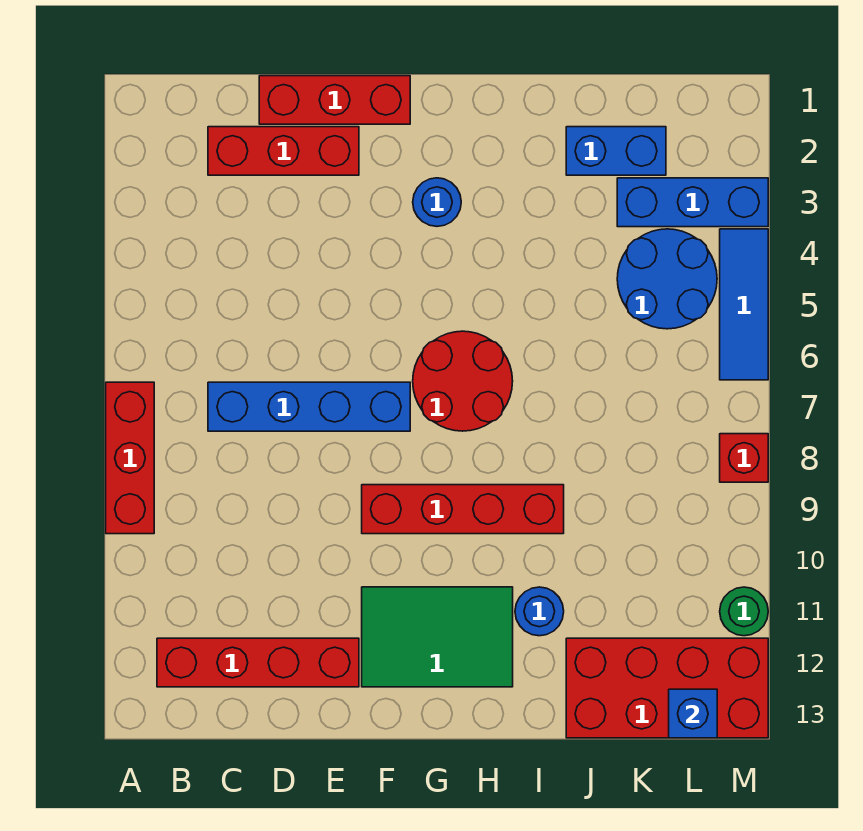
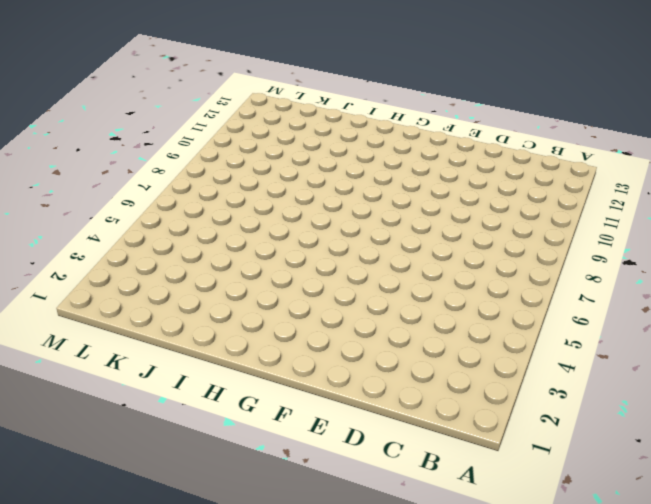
none -> red 1x3 brick [106,382,154,534]
none -> red 1x4 brick [157,638,359,687]
none -> red 1x3 brick [208,127,359,175]

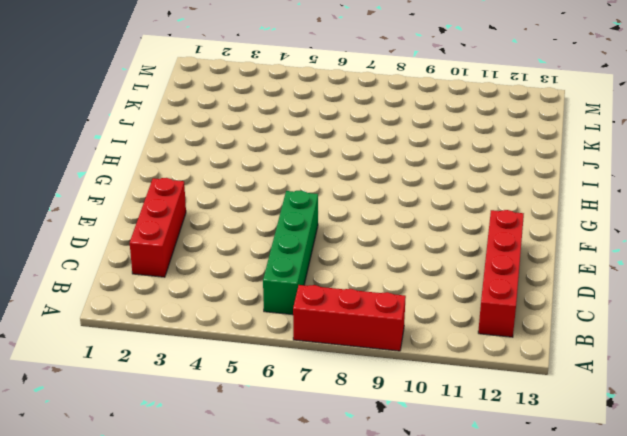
green 1x4 brick [263,190,318,315] -> none
none -> blue 1x4 brick [208,382,410,431]
none -> red 1x3 brick [259,76,410,124]
none -> red 1x4 brick [362,485,564,534]

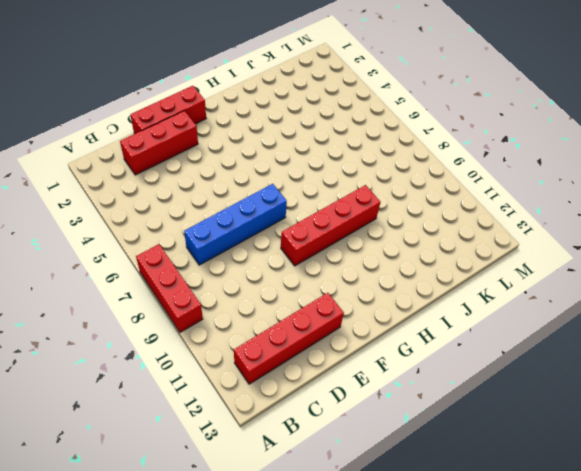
none -> green 2x3 tile [362,587,513,687]
none -> blue 1x1 round brick [413,178,461,226]
none -> red 2x2 round brick [413,331,513,431]

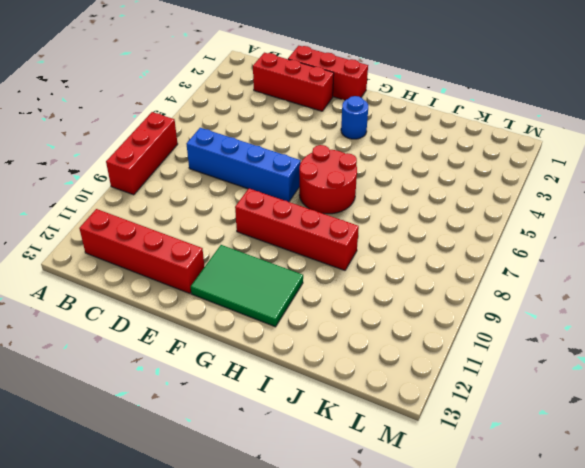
none -> blue 1x1 round brick [515,587,564,636]
none -> blue 1x2 brick [566,127,666,175]
none -> red 2x4 brick [566,638,768,738]

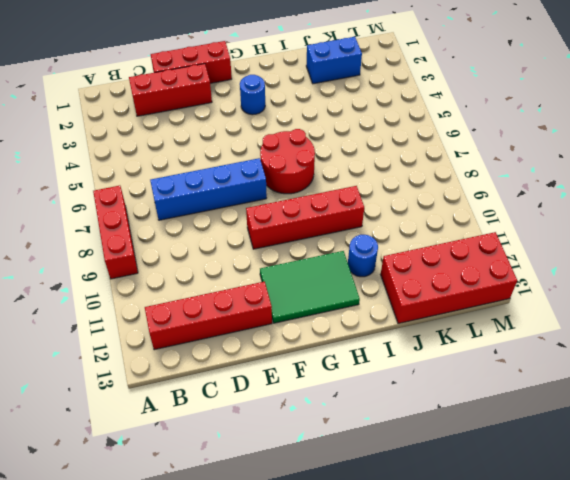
none -> blue 1x3 brick [617,178,768,227]
none -> blue 2x2 round brick [617,229,717,329]
none -> blue 1x3 tile [720,229,768,380]

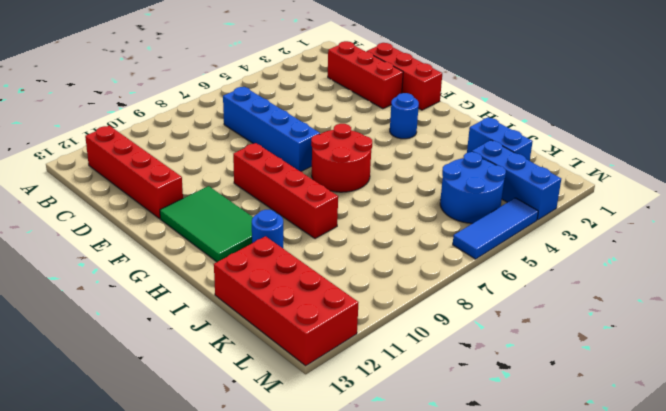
none -> red 1x3 brick [106,382,154,534]
none -> red 1x1 brick [720,434,768,482]
none -> green 1x1 round brick [720,587,768,636]

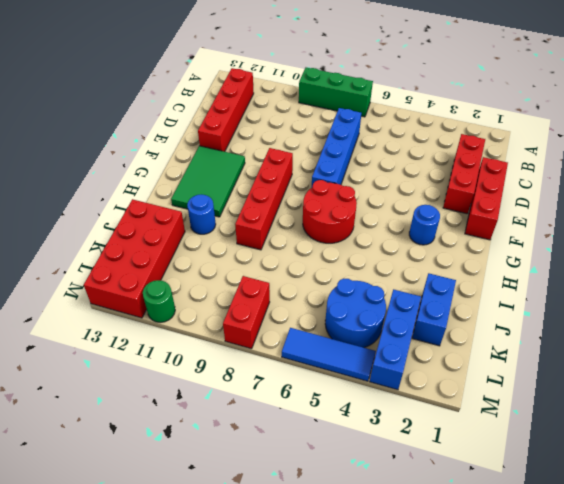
green 1x3 brick [299,68,373,117] -> red 1x3 brick [106,382,154,534]
red 1x2 brick [223,276,270,349] -> red 1x1 brick [720,434,768,482]
none -> blue 1x1 brick [669,689,717,738]

